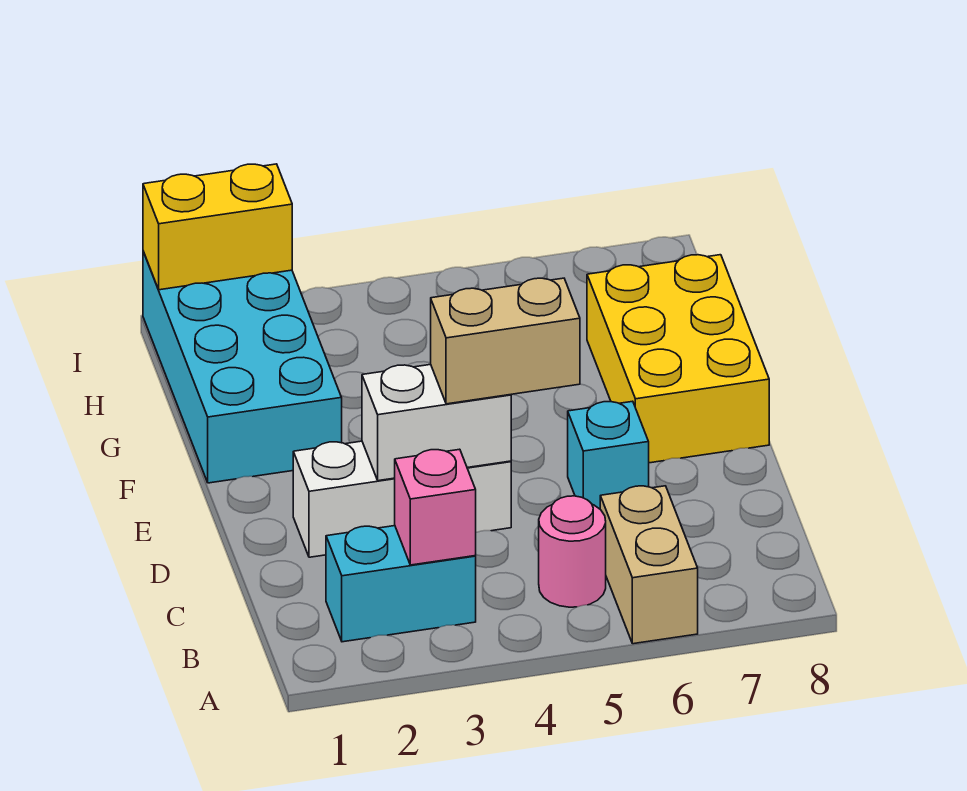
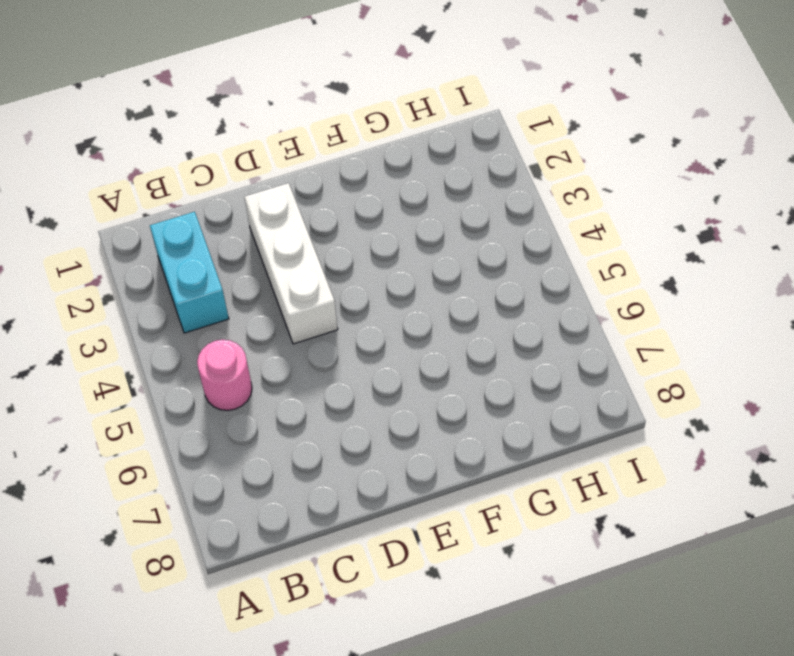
none -> tan 1x2 brick [600,486,698,644]
none -> cyan 1x1 brick [568,401,649,509]

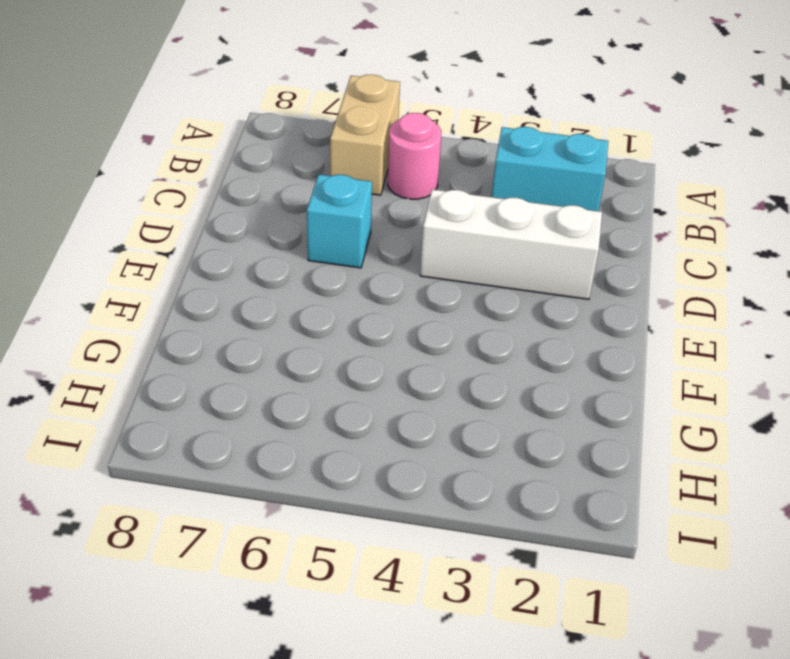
none -> yellow 2x3 brick [587,255,769,463]
none -> cyan 2x4 brick [143,251,342,483]

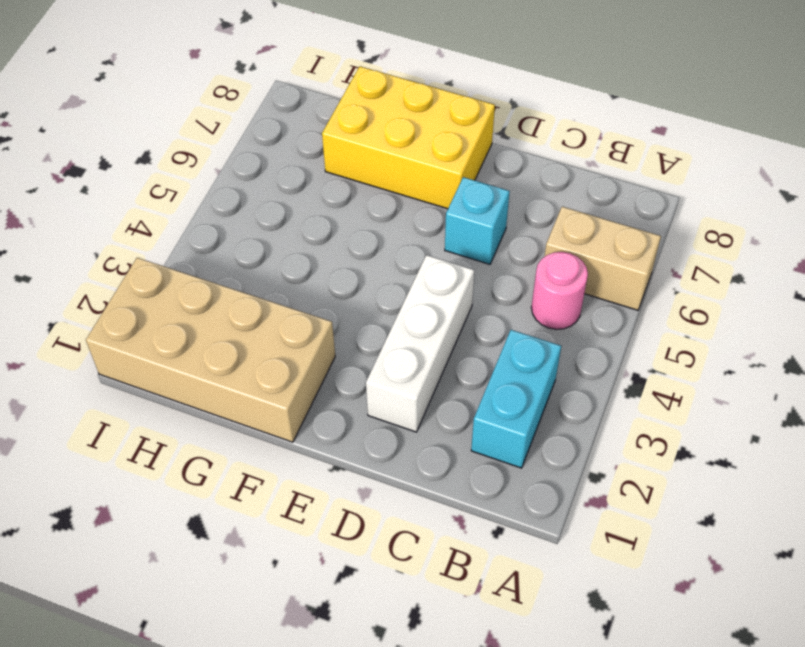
tan 2x4 brick [86,258,335,442] -> cyan 2x4 brick [143,251,342,483]
none -> pink 1x1 brick [395,449,476,565]
none -> white 1x2 brick [362,364,511,481]

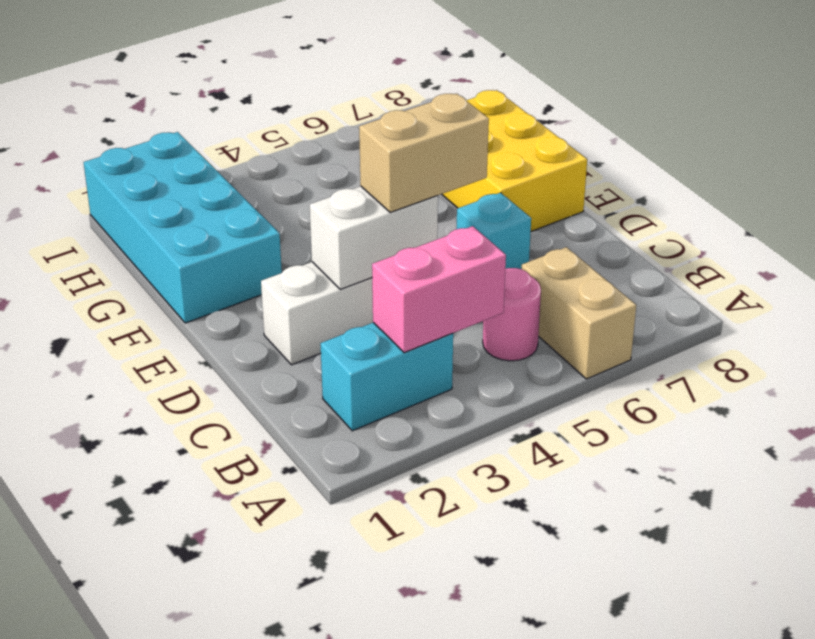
pink 1x2 brick [372,226,506,353] -> pink 1x1 brick [395,449,476,565]
none -> yellow 1x2 brick [143,164,292,290]

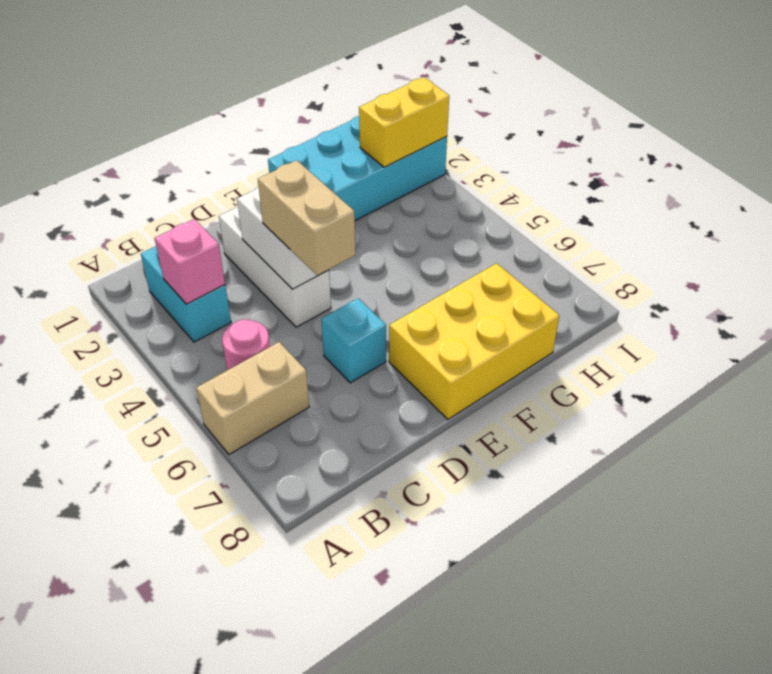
yellow 1x2 brick [359,77,449,167] -> yellow 1x2 brick turned to [143,164,292,290]

